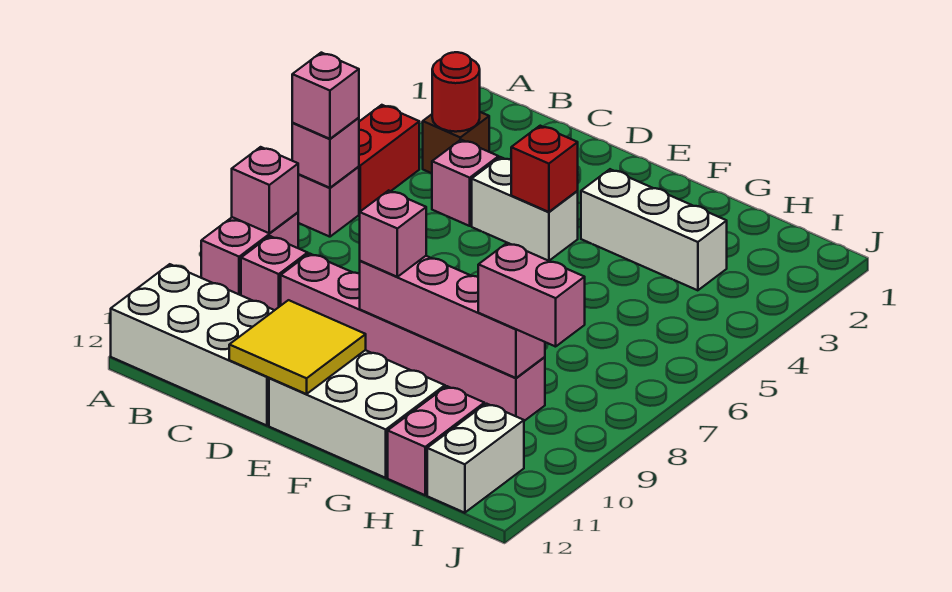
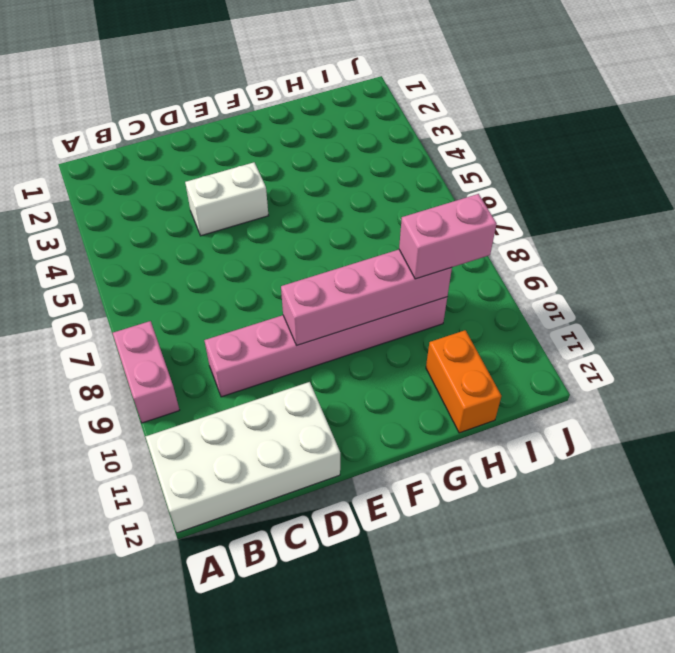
orange 1x2 brick [426,330,501,433] -> pink 1x2 brick [388,386,484,495]
none -> red 1x2 brick [359,105,419,214]
none -> pink 1x1 brick [298,167,359,237]
none -> brown 1x1 brick [423,112,489,173]

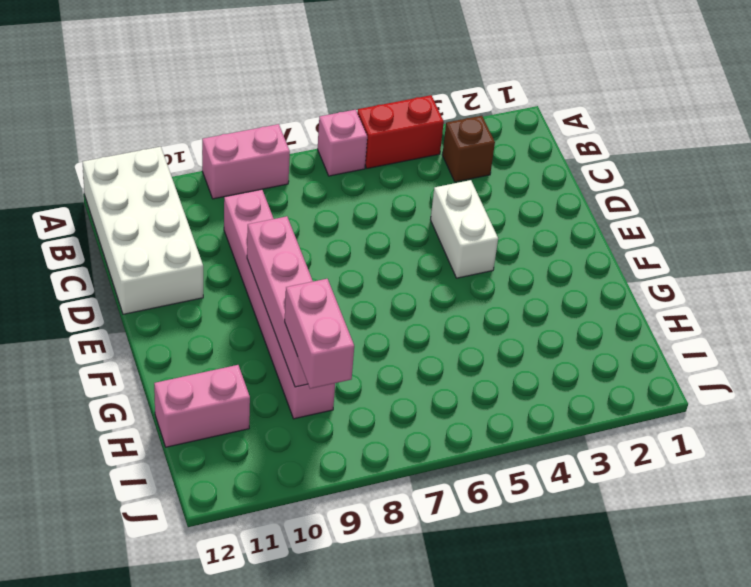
none -> pink 1x1 brick [241,236,308,310]
none -> pink 1x1 brick [432,140,499,226]
none -> white 2x3 brick [269,350,445,478]

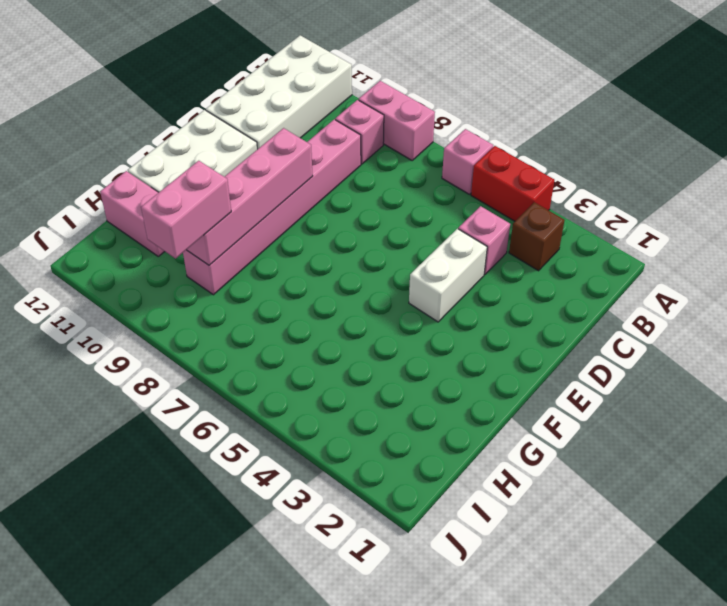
none -> white 1x3 brick [581,169,727,290]
none -> white 1x2 brick [427,404,524,513]
none -> pink 1x1 brick [292,118,359,188]

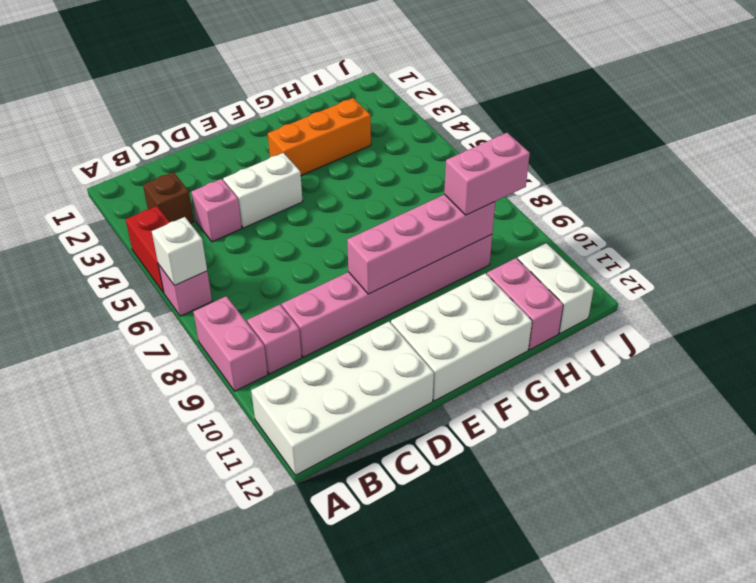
white 1x1 brick [152,217,207,286] -> pink 1x1 brick [292,118,359,188]
orange 1x3 brick [268,98,371,175] -> white 1x3 brick [581,169,727,290]
none -> pink 1x1 brick [232,147,298,233]
none -> red 1x1 round brick [432,52,480,132]
none -> yellow 2x2 tile [229,300,366,394]

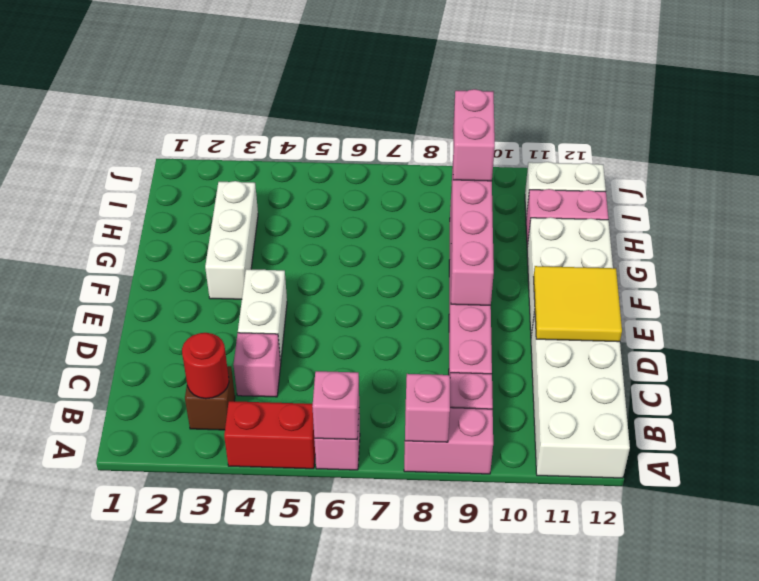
none -> red 1x1 brick [511,126,578,212]
none -> pink 1x1 brick [292,53,359,139]
none -> pink 1x1 brick [360,190,426,277]

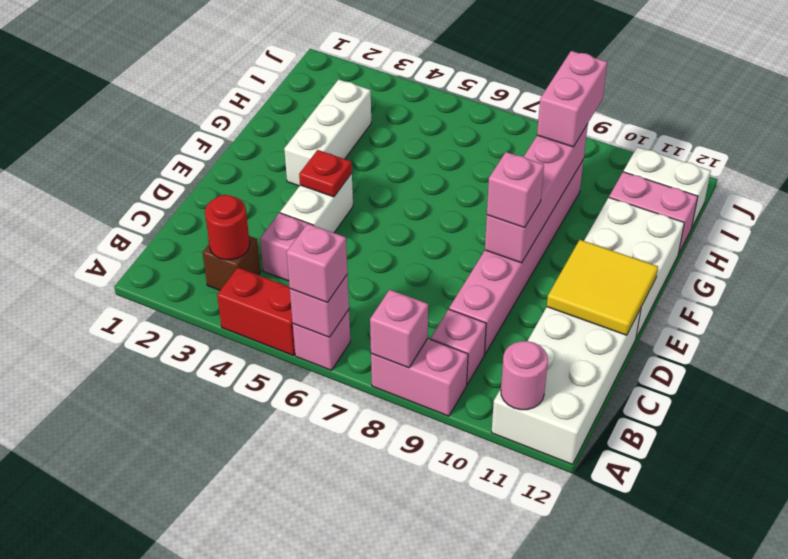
pink 1x1 round brick [501,341,548,410] -> none
red 1x1 plate [299,150,352,197] -> red 1x1 brick [511,126,578,212]

